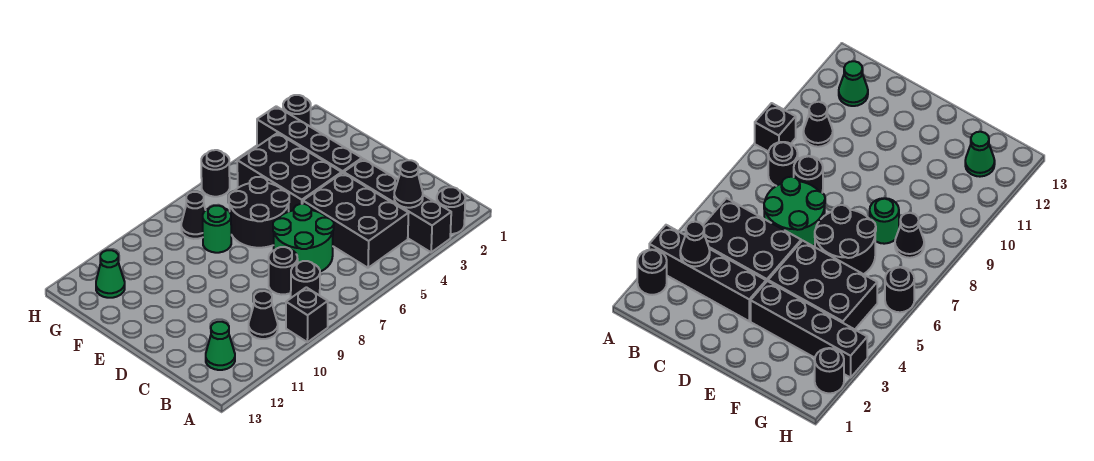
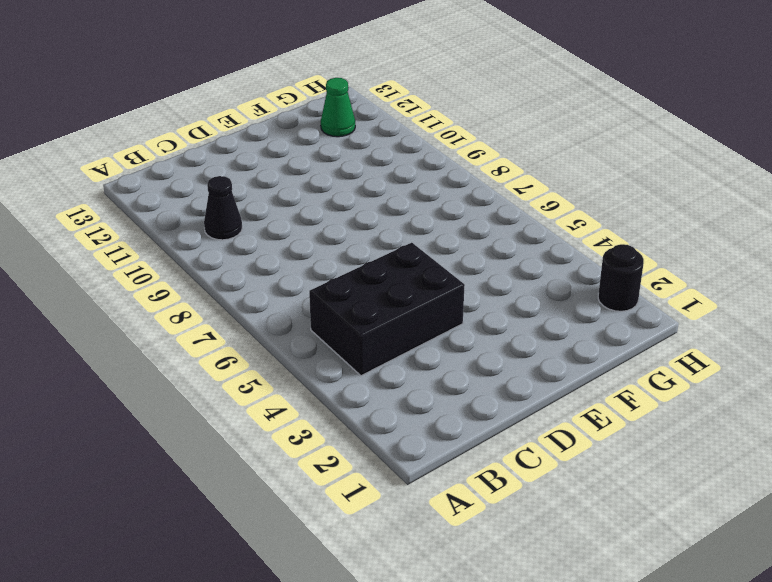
none -> black 1x1 round brick [437,187,465,234]
none -> black 1x4 brick [344,159,451,252]
none -> black 1x1 brick [286,287,328,342]

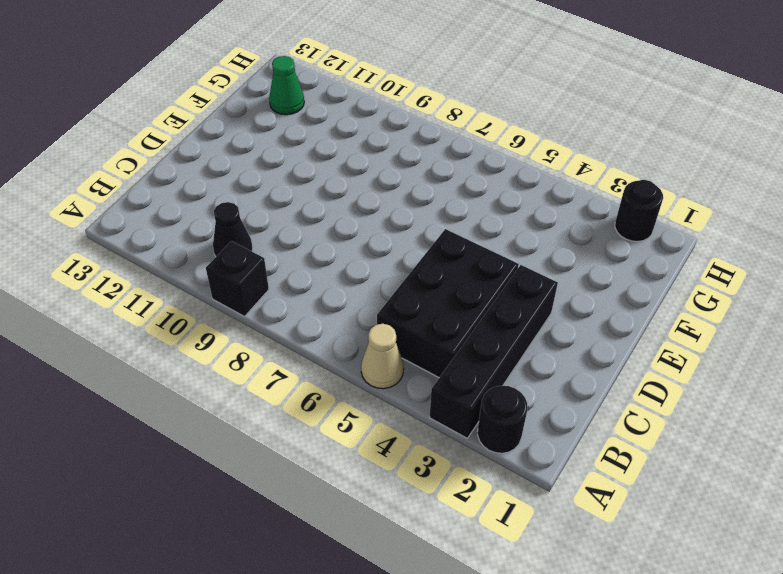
tan 1x1 cone [361,324,404,389] -> none
none -> black 1x1 round brick [291,261,320,298]
none -> green 1x1 cone [206,322,235,370]
none -> green 2x2 round brick [273,204,334,272]

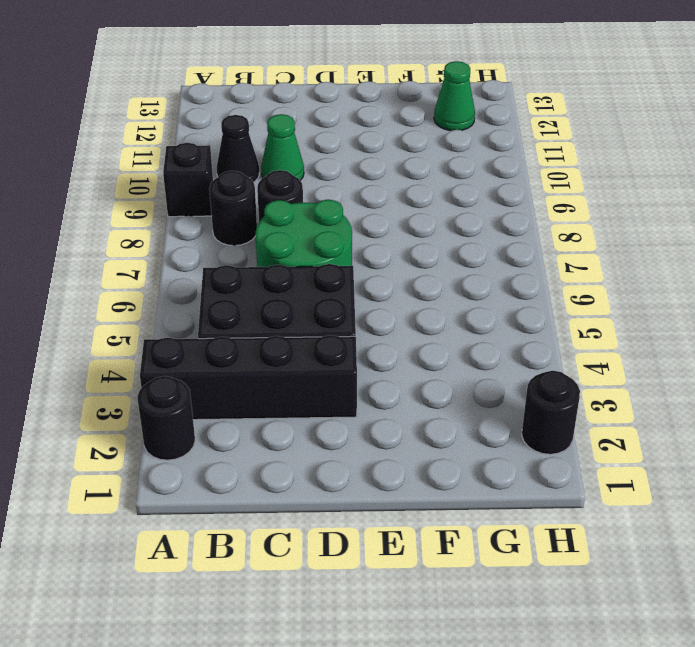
green 1x1 cone [261,114,304,180] -> green 1x1 cone moved to [206,322,235,370]
none -> black 1x4 brick [257,106,362,173]
none -> black 2x3 brick [237,133,342,211]
none -> black 2x2 round brick [229,177,289,248]

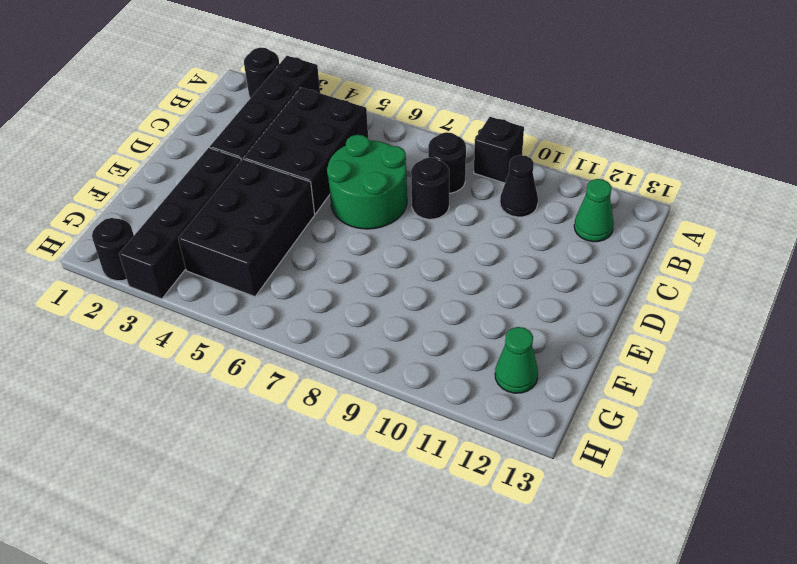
none -> black 2x2 round brick [229,177,289,248]
none -> green 1x1 round brick [203,206,231,253]
none -> black 1x1 cone [181,192,206,239]

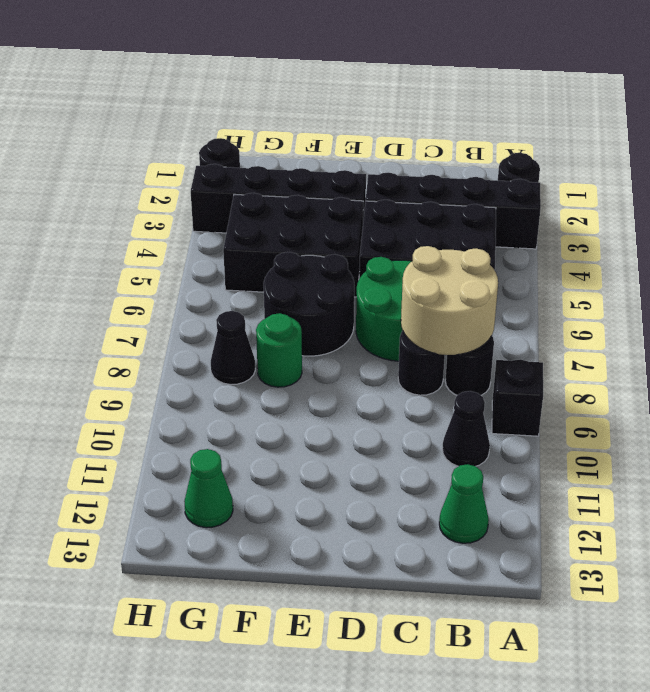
tan 2x2 round brick [401,246,498,355] -> none
none -> black 1x1 round brick [201,150,230,197]
none -> black 1x1 cone [394,160,423,208]

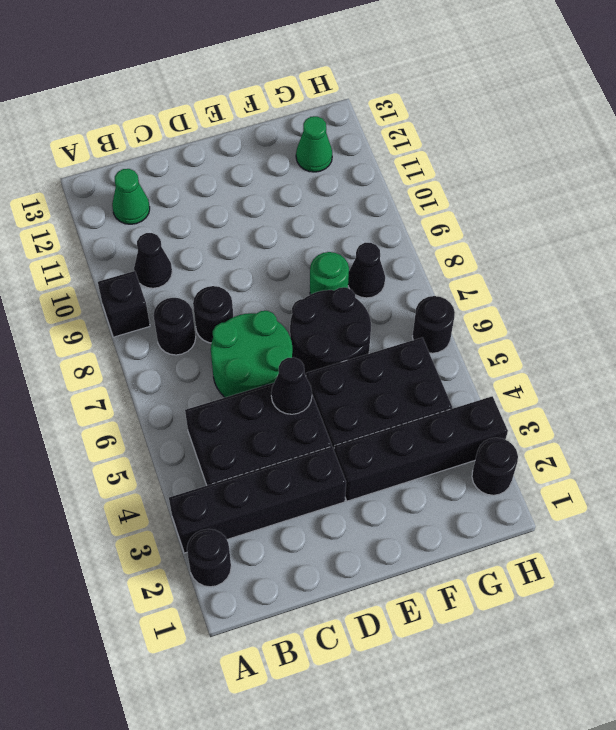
black 1x1 cone [271,357,312,414] -> black 1x1 cone moved to [394,160,423,208]

